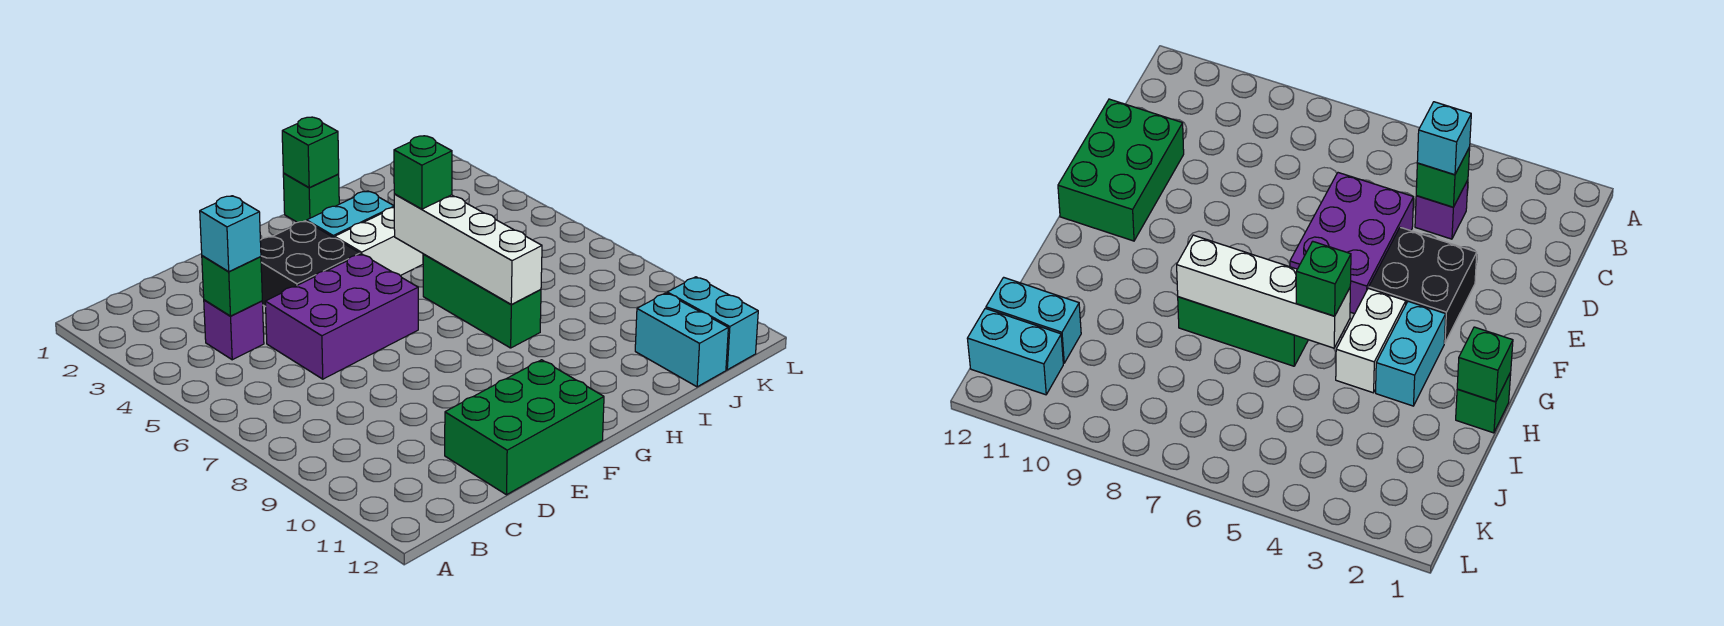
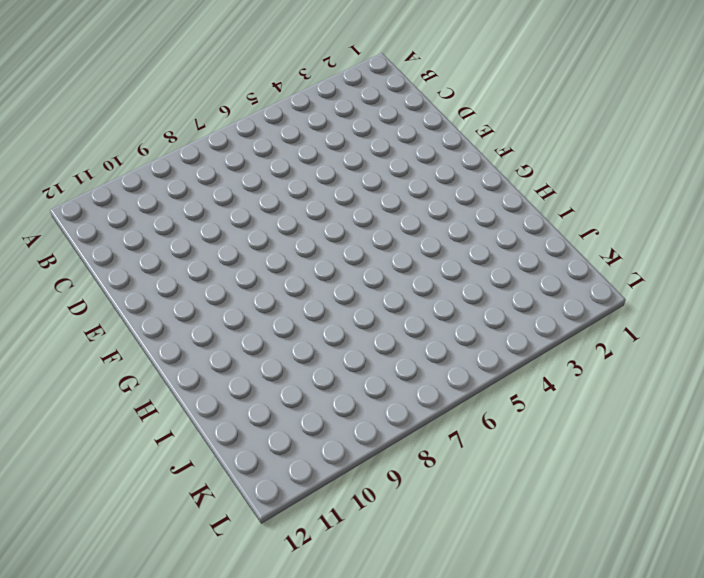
none -> purple 1x1 brick [204,300,264,360]
none -> purple 2x3 brick [265,254,418,379]
none -> green 2x3 brick [445,360,604,495]

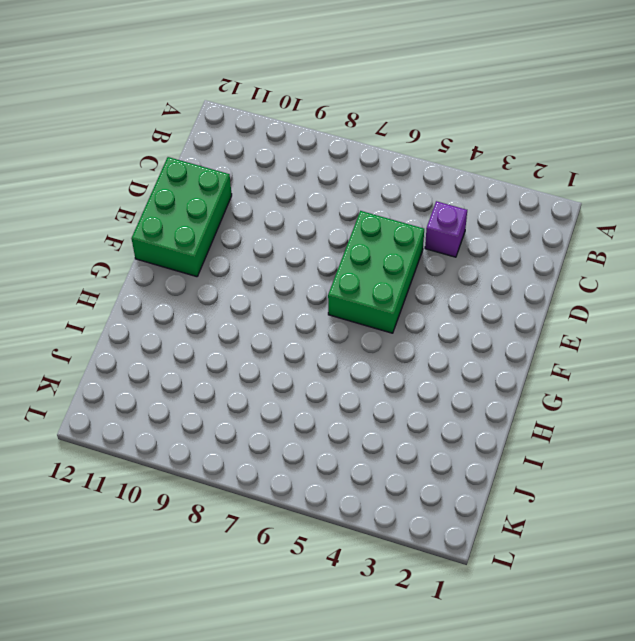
green 2x3 brick [328,211,424,333] -> purple 2x3 brick [265,254,418,379]
none -> black 2x2 brick [260,221,360,307]
none -> cyan 1x2 brick [307,191,394,238]
none -> white 1x2 brick [335,208,423,276]

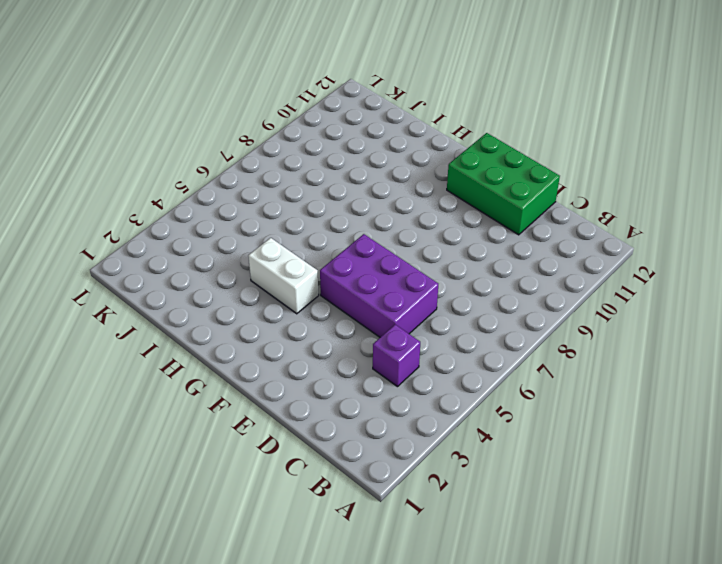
none -> black 2x2 brick [260,221,360,307]
none -> cyan 1x2 brick [307,191,394,238]
none -> green 1x1 brick [283,173,339,222]

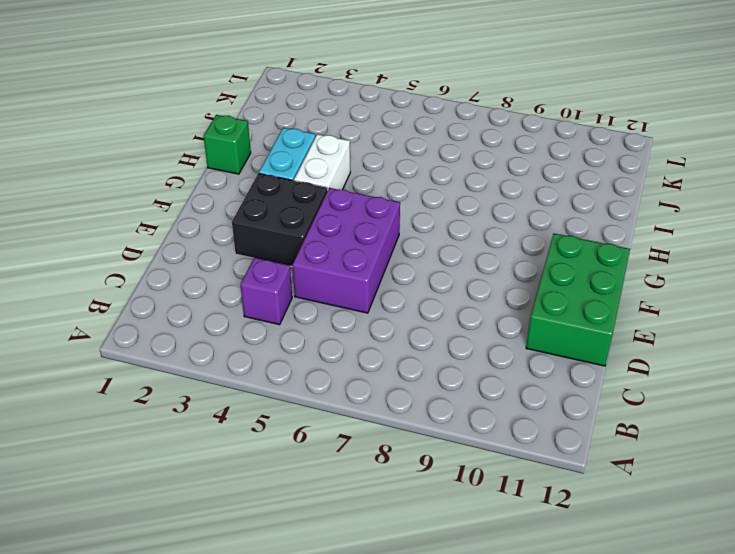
none -> green 1x3 brick [423,254,541,348]
none -> cyan 1x2 brick [635,293,728,387]
none -> cyan 1x2 brick [667,277,758,370]

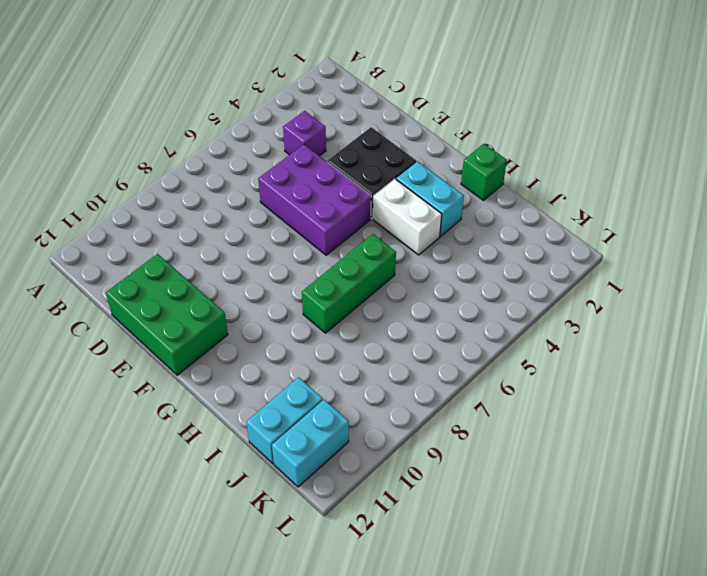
none -> green 1x1 brick [202,256,262,316]
none -> green 1x1 brick [282,117,339,188]
none -> white 1x4 brick [394,194,542,304]

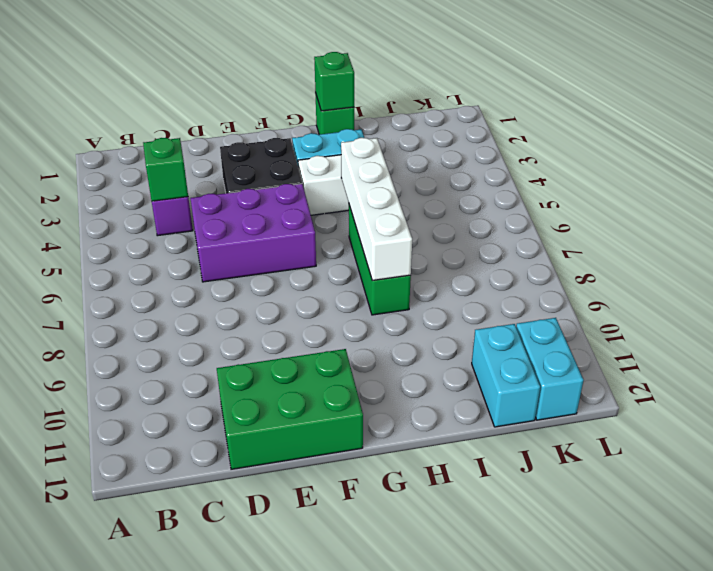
none -> cyan 1x1 brick [200,196,261,271]
none -> green 1x1 brick [394,136,452,209]

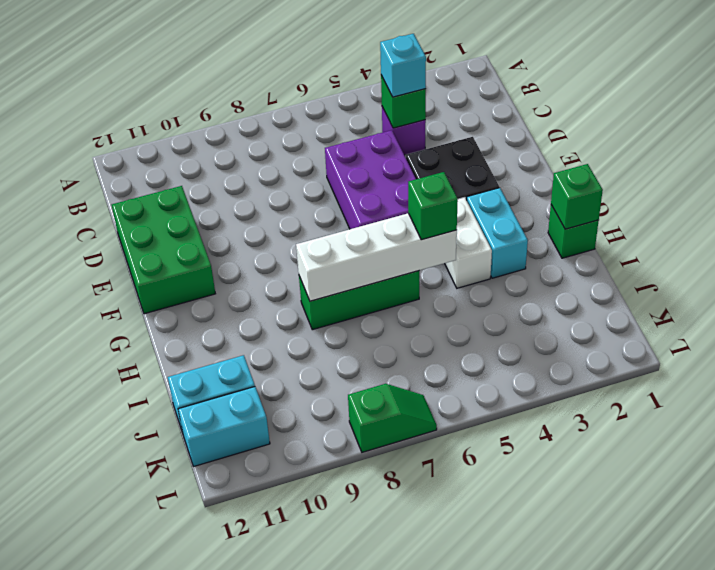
green 1x2 slope [348,384,437,452] -> none

